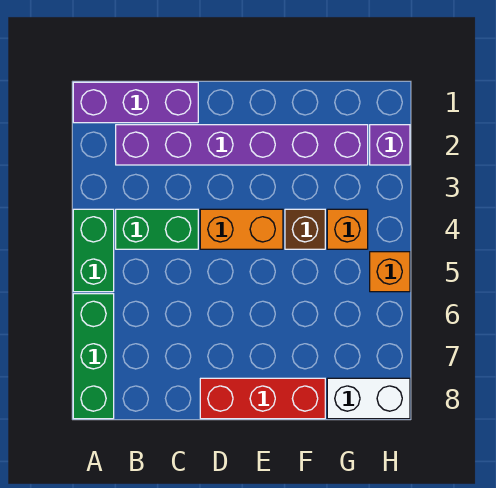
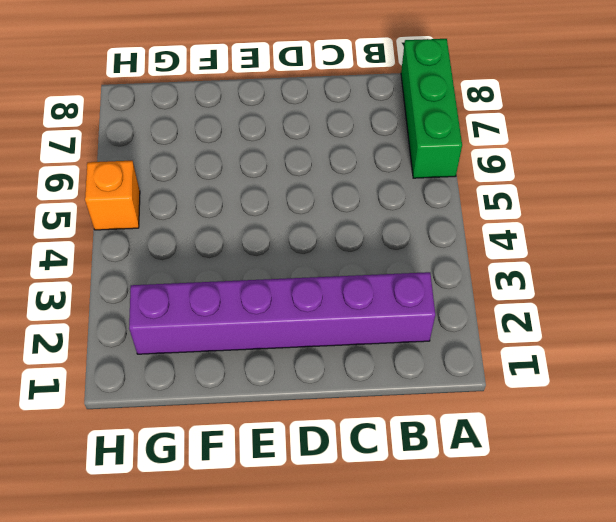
none -> purple 1x3 brick [73,82,198,123]
none -> green 1x2 brick [73,209,114,292]
none -> green 1x2 brick [116,209,198,249]

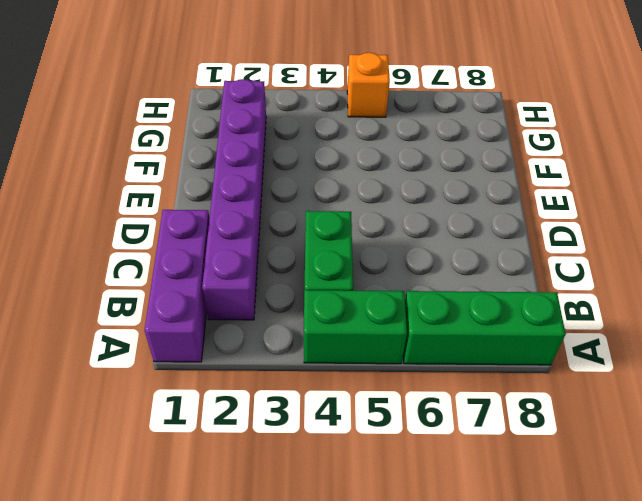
none -> orange 1x2 brick [200,209,283,249]
none -> red 1x3 brick [200,378,325,419]
none -> brown 1x1 brick [285,209,325,249]

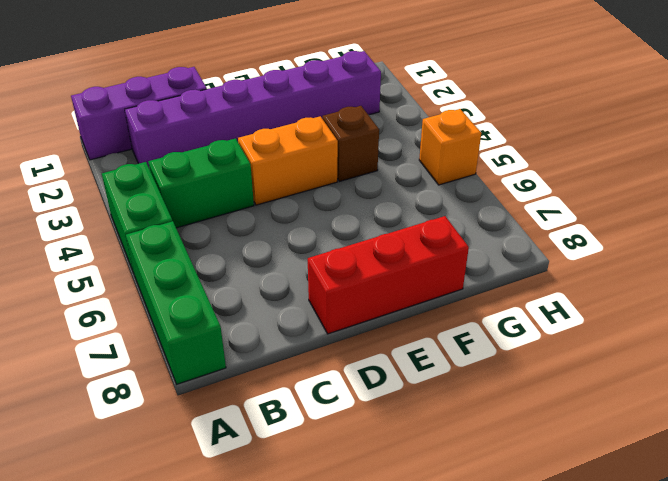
none -> orange 1x1 brick [327,209,368,249]
none -> white 1x2 brick [327,378,410,419]
none -> purple 1x1 brick [370,125,410,165]

